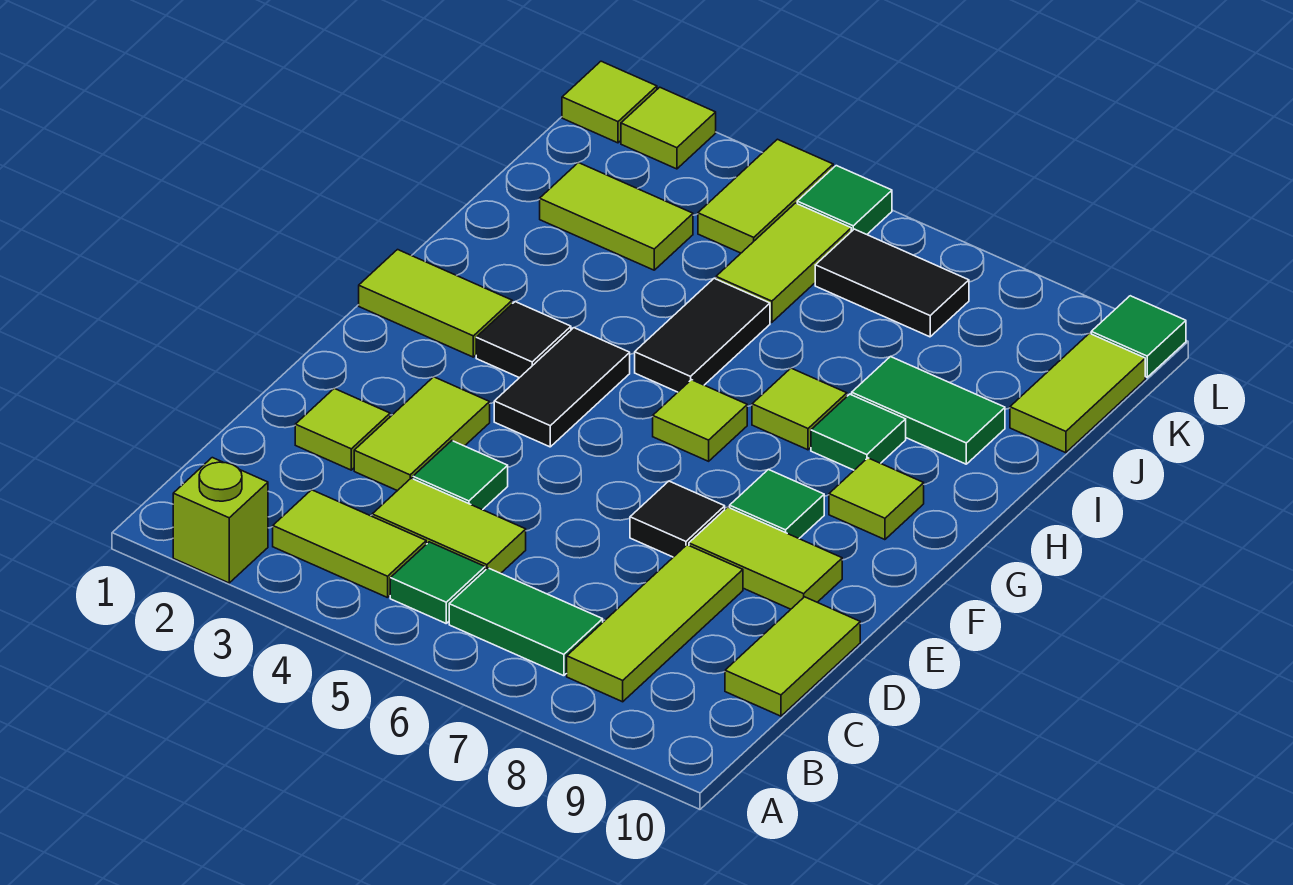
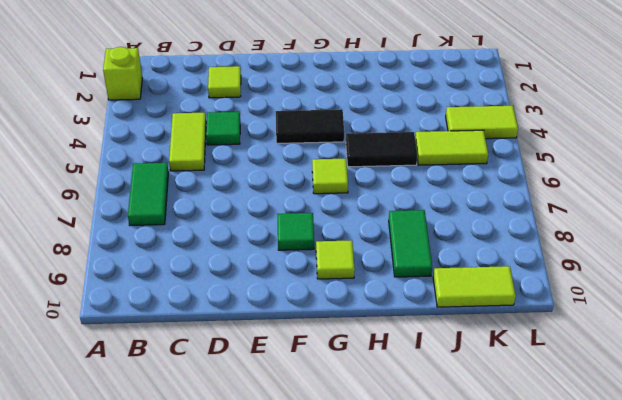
none -> lime 1x2 tile [273,490,426,598]
none -> green 1x1 tile [390,542,485,623]
none -> lime 1x3 tile [567,545,743,702]
none -> lime 1x2 tile [725,597,860,716]

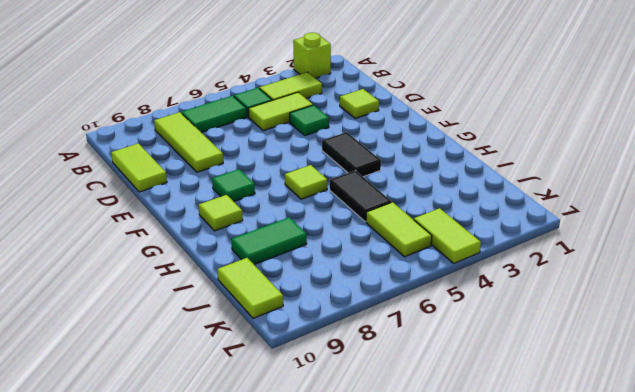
none -> lime 1x2 tile [354,377,490,491]
none -> black 1x1 tile [630,481,725,557]
none -> lime 1x2 tile [689,507,842,609]
none -> lime 1x2 tile [359,250,512,357]

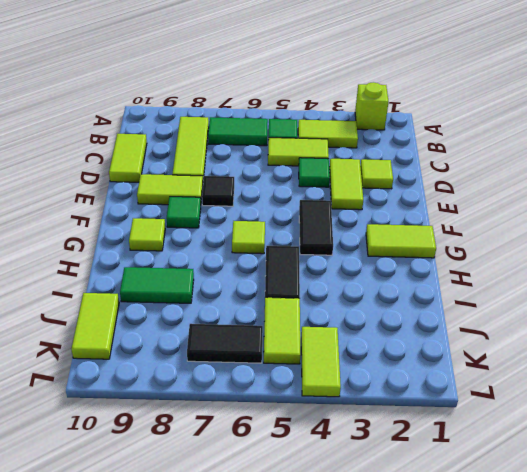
none -> black 1x1 tile [476,302,571,378]
none -> lime 1x1 tile [752,368,847,450]
none -> green 1x1 tile [811,394,906,470]
none -> lime 1x2 tile [540,163,693,270]

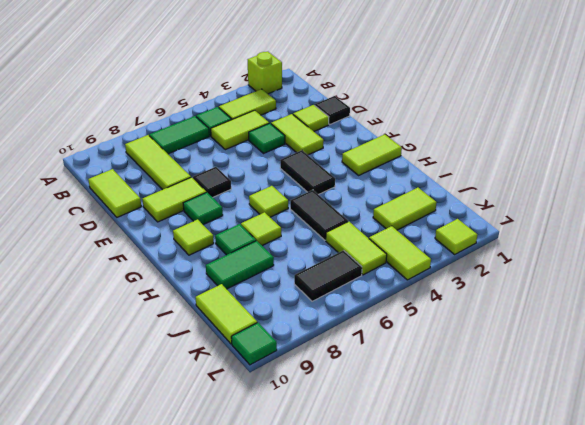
black 1x1 tile [315,96,350,124] -> black 1x1 tile moved to [476,302,571,378]
none -> lime 1x1 tile [562,61,657,143]
none -> green 1x1 tile [797,166,892,234]

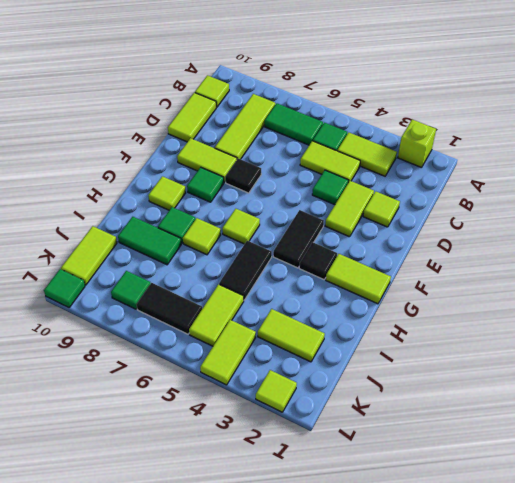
lime 1x1 tile [195,75,229,107] -> lime 1x1 tile moved to [562,61,657,143]
green 1x1 tile [111,271,151,309] -> green 1x1 tile moved to [797,166,892,234]

